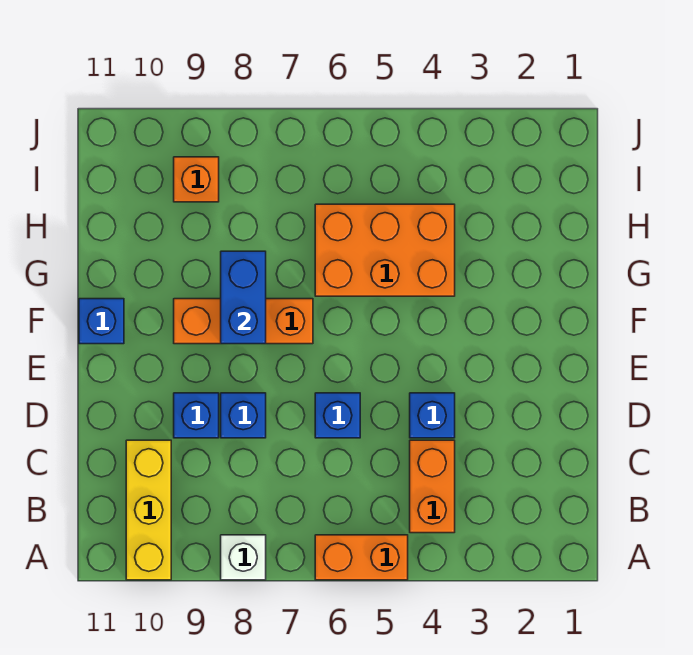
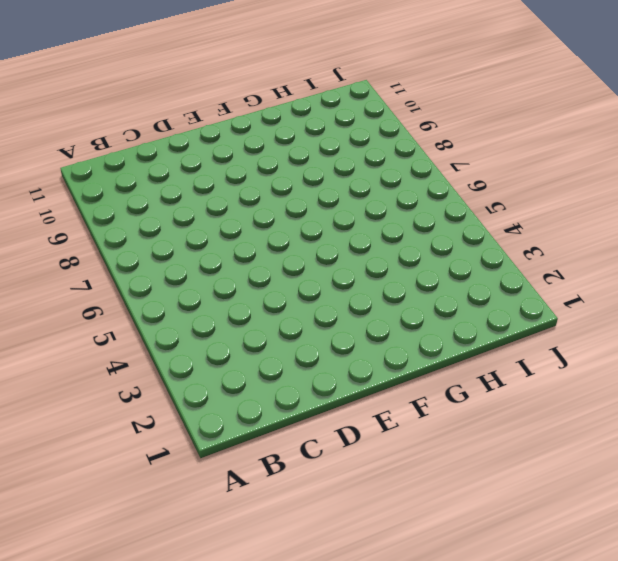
none -> orange 1x2 brick [315,535,408,580]
none -> white 1x1 brick [221,535,266,580]
none -> yellow 1x3 brick [126,440,171,580]

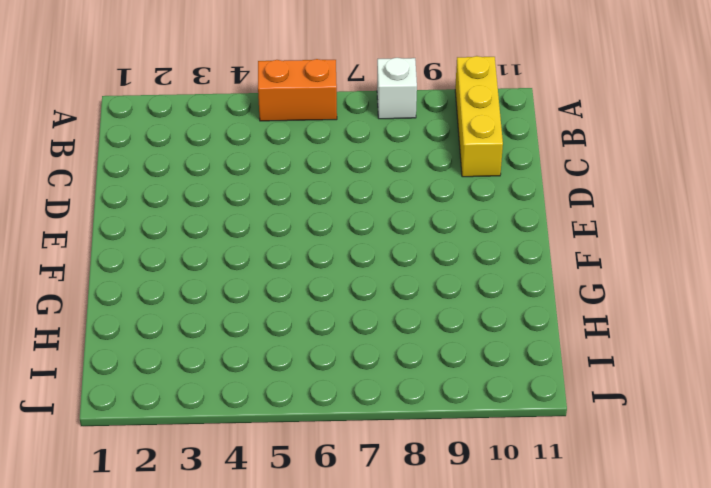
none -> orange 1x2 brick [410,440,455,533]
none -> blue 1x1 brick [410,393,455,438]
none -> blue 1x1 brick [315,393,360,438]

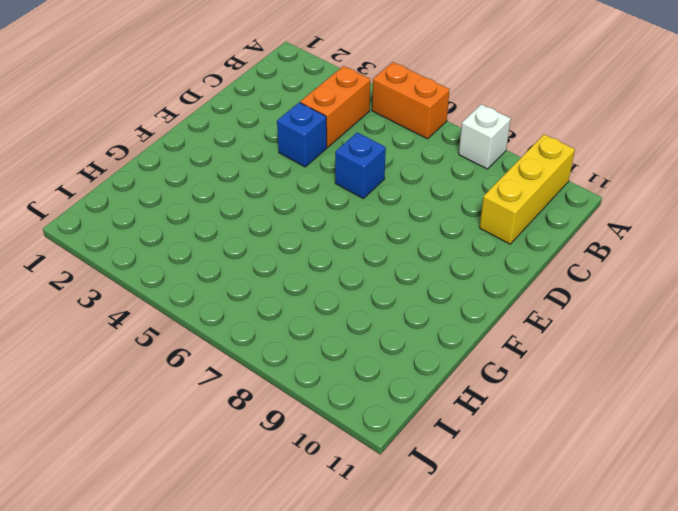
none -> blue 1x1 brick [221,393,266,438]
none -> blue 1x1 brick [174,393,219,438]
none -> orange 1x3 brick [174,299,313,344]

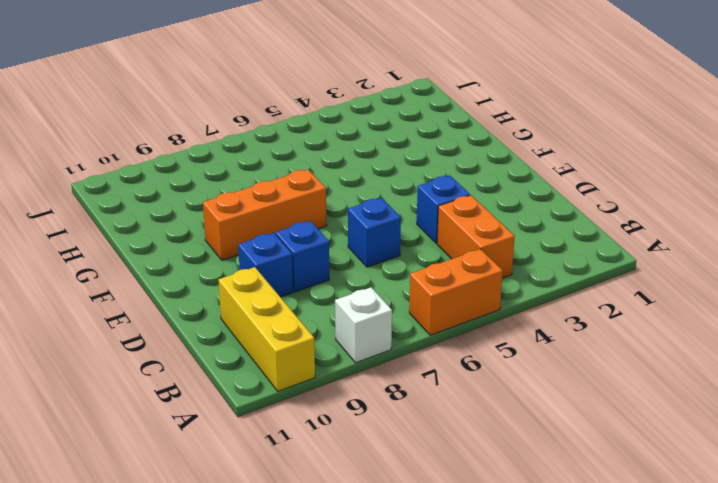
none -> blue 1x1 brick [79,299,124,344]
none -> orange 2x3 brick [315,204,455,296]
none -> orange 1x1 brick [174,157,219,202]

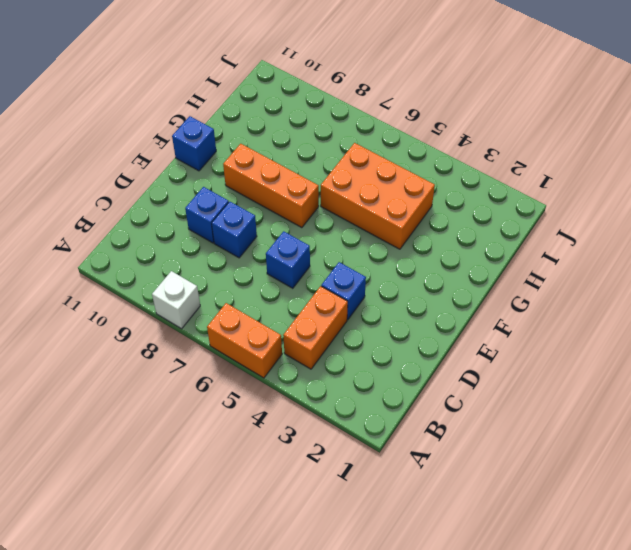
none -> yellow 1x3 brick [126,440,171,580]
none -> orange 1x1 brick [174,157,219,202]
none -> blue 1x2 brick [221,251,266,344]

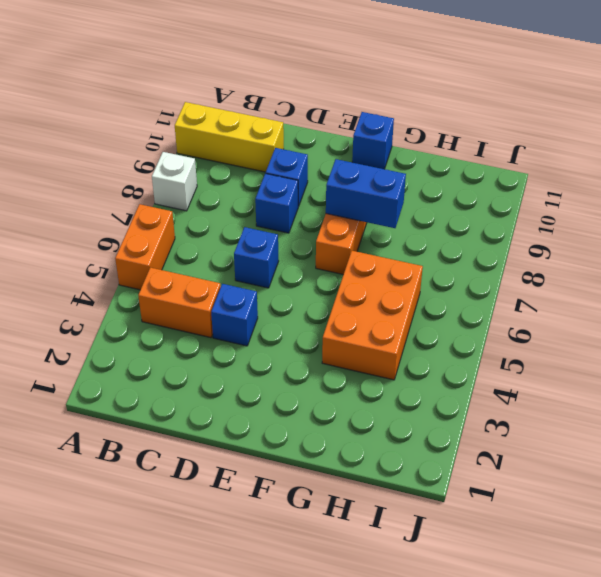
none -> orange 1x1 brick [174,157,219,202]

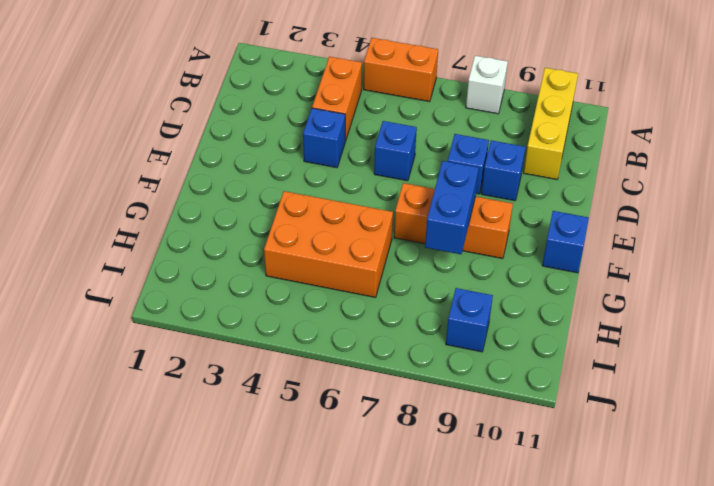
blue 1x1 brick [446,288,493,352] -> orange 1x1 brick [174,157,219,202]

